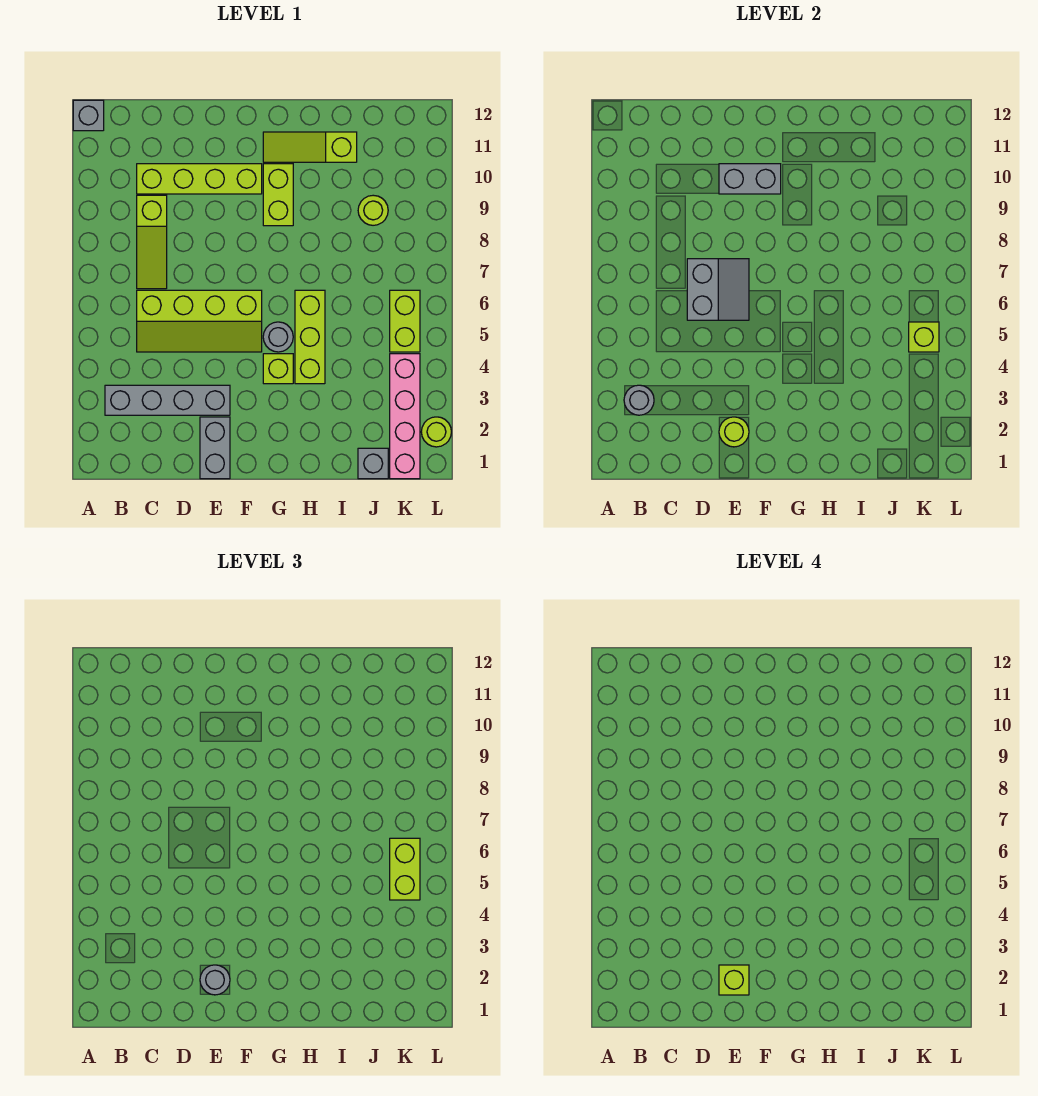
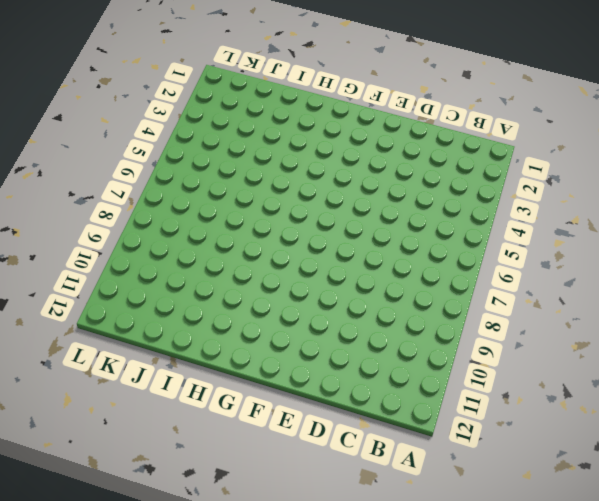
none -> grey 1x1 brick [73,100,104,131]
none -> grey 1x4 brick [105,385,230,415]
none -> lime 2x4 slope [137,290,262,352]

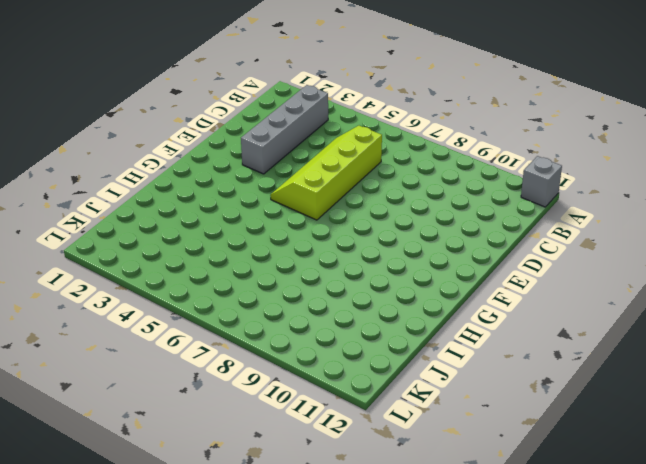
none -> lime 1x3 slope [137,195,167,289]
none -> lime 1x4 brick [137,164,262,194]
none -> grey 1x2 brick [200,417,230,479]

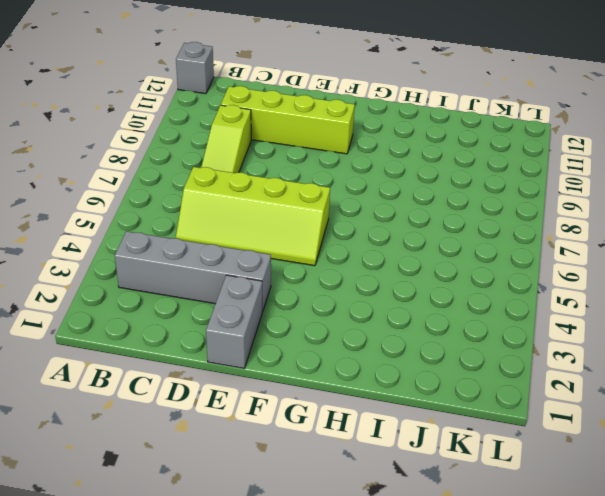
none -> lime 1x1 brick [263,354,293,384]
none -> grey 1x1 round brick [263,322,293,352]
none -> lime 1x2 brick [263,164,293,226]

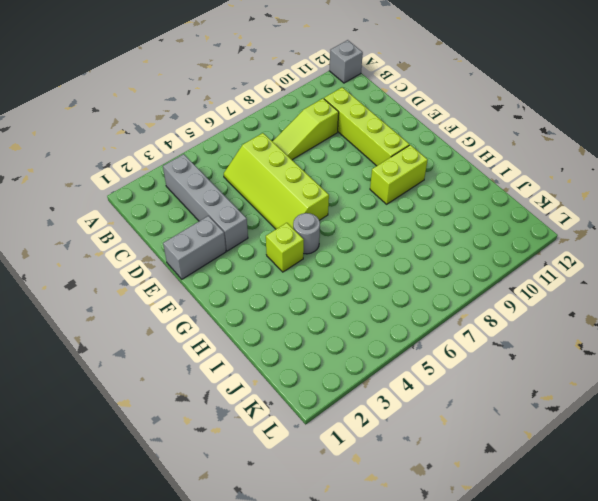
none -> lime 1x3 slope [263,132,357,162]
none -> lime 1x3 brick [295,290,325,384]
none -> grey 1x1 brick [358,448,388,479]

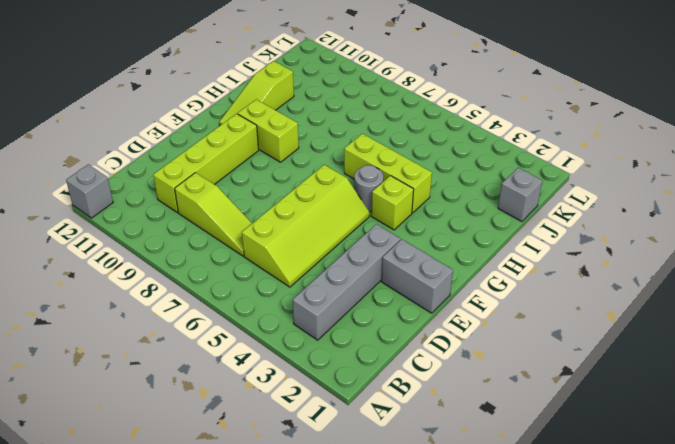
none -> lime 1x1 round brick [358,195,388,225]
none -> pink 1x4 brick [390,354,420,479]
none -> lime 1x2 brick [390,290,420,352]

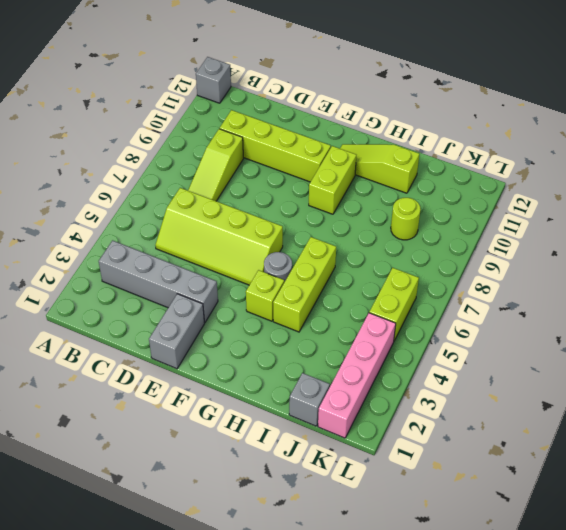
none -> lime 1x1 round brick [421,417,451,447]
none -> grey 1x1 round brick [624,385,654,415]
none -> grey 2x2 slope [687,259,749,320]

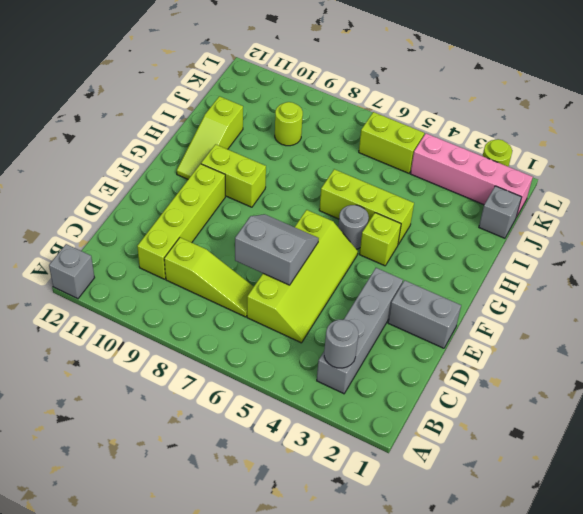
none -> lime 1x1 round brick [719,417,749,447]
none -> grey 1x2 brick [719,164,781,194]
none -> lime 1x1 brick [909,322,939,352]

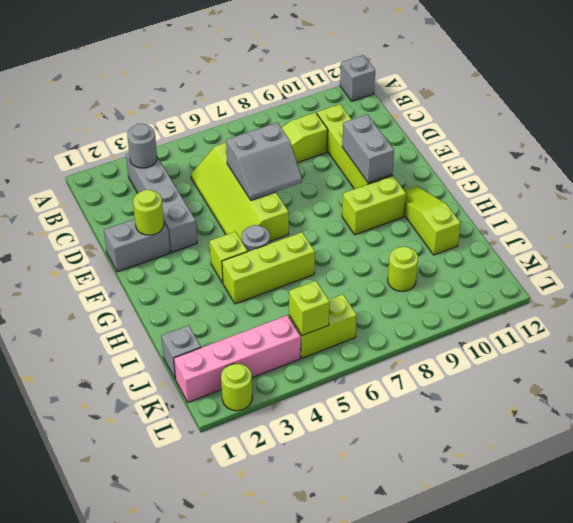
none -> grey 1x1 round brick [200,965,230,995]
none -> lime 1x2 brick [390,838,420,900]
none -> lime 1x1 brick [719,965,749,995]

